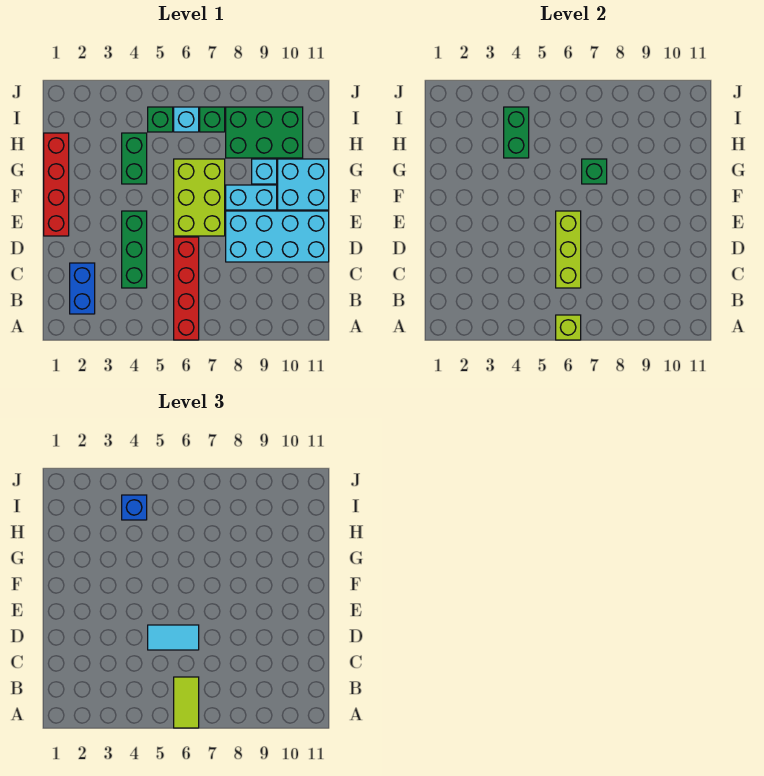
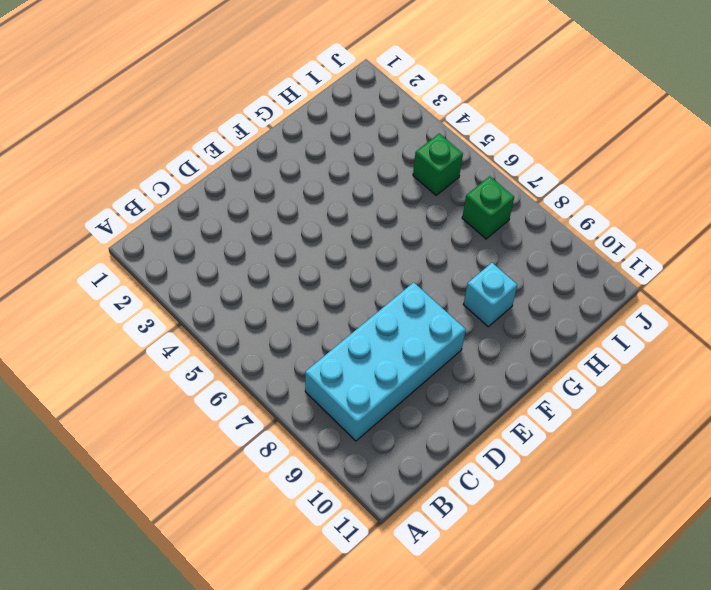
cyan 2x4 brick [305,282,466,441] -> cyan 2x4 brick turned to [226,211,329,262]
none -> red 1x4 brick [174,237,199,340]
none -> blue 1x2 brick [70,263,95,314]
none -> green 1x3 brick [122,211,147,288]

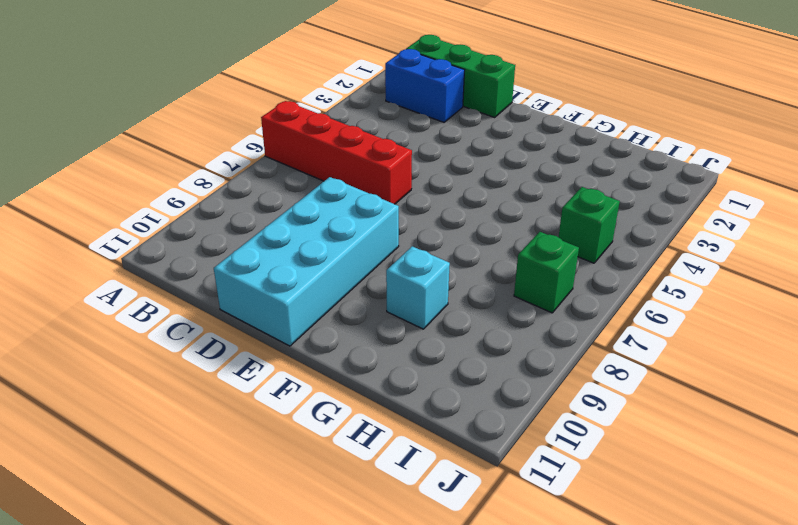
green 1x3 brick [406,35,515,117] -> green 1x3 brick moved to [122,211,147,288]
none -> red 1x4 brick [44,133,69,236]
none -> lime 2x3 brick [174,159,225,236]
none -> cyan 1x2 brick [226,185,277,210]

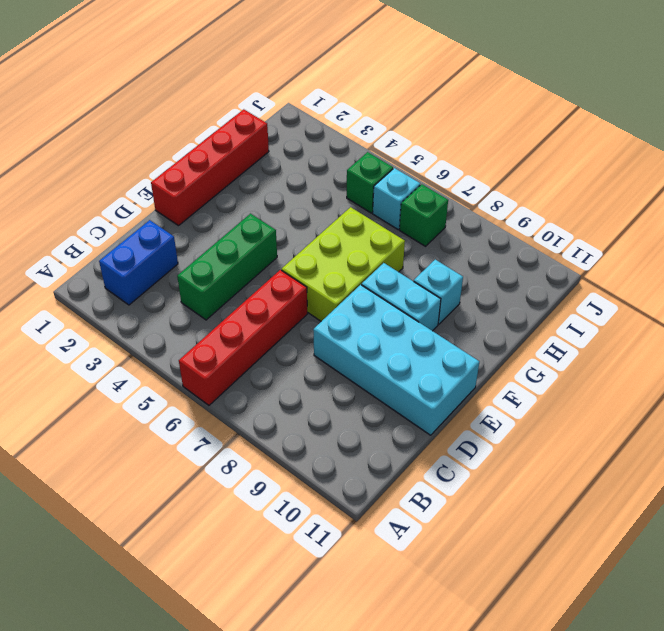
none -> cyan 2x2 brick [278,159,329,210]
none -> green 1x2 brick [122,133,147,184]
none -> green 2x3 brick [226,107,303,158]

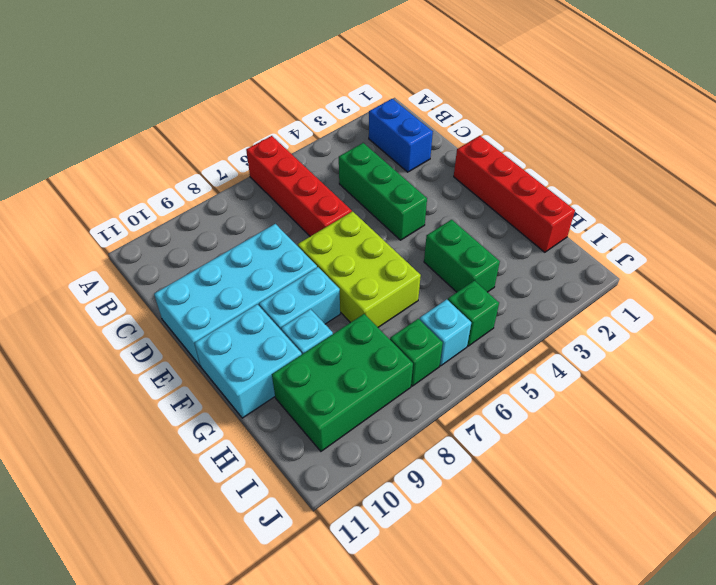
none -> lime 1x1 brick [556,315,581,340]
none -> lime 1x3 brick [556,211,581,288]
none -> green 1x1 brick [582,159,607,184]

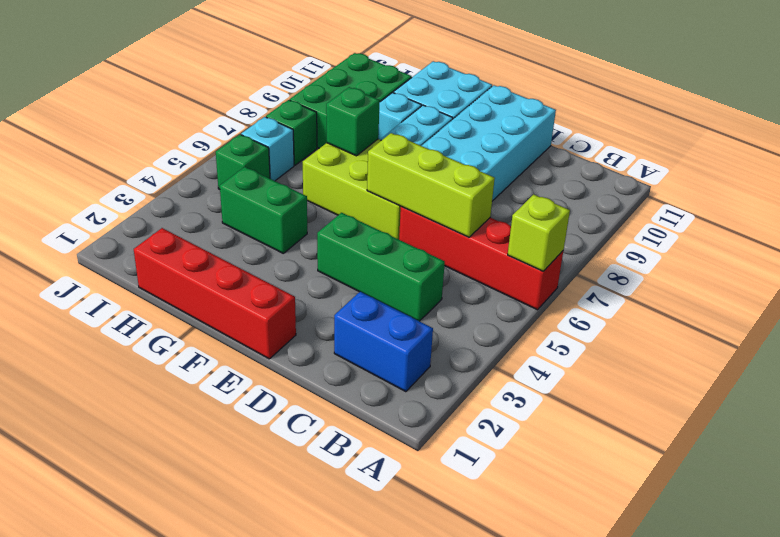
none -> green 1x2 brick [504,107,529,158]
none -> lime 1x2 tile [174,677,199,728]
none -> cyan 1x2 tile [148,625,199,650]

